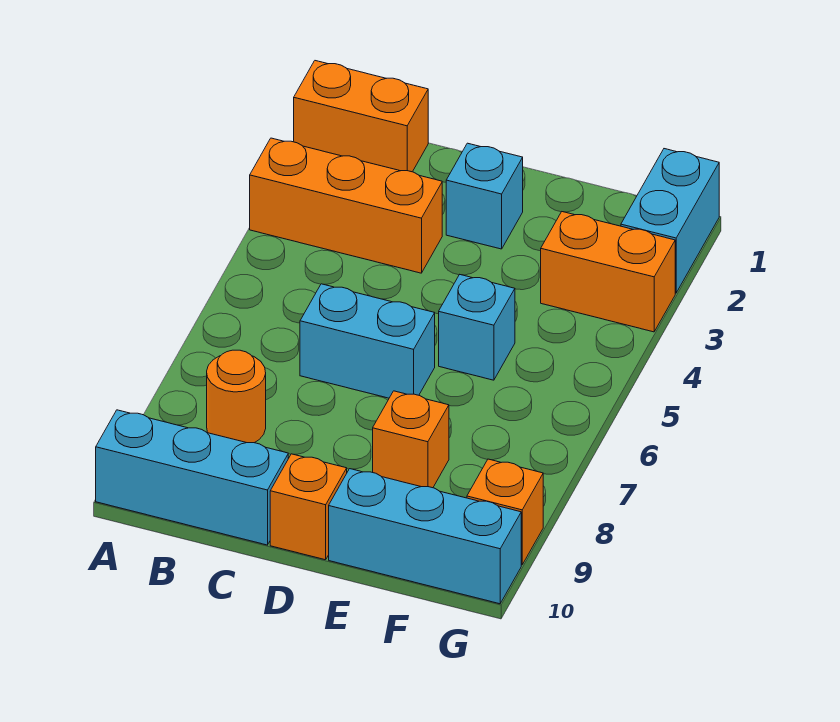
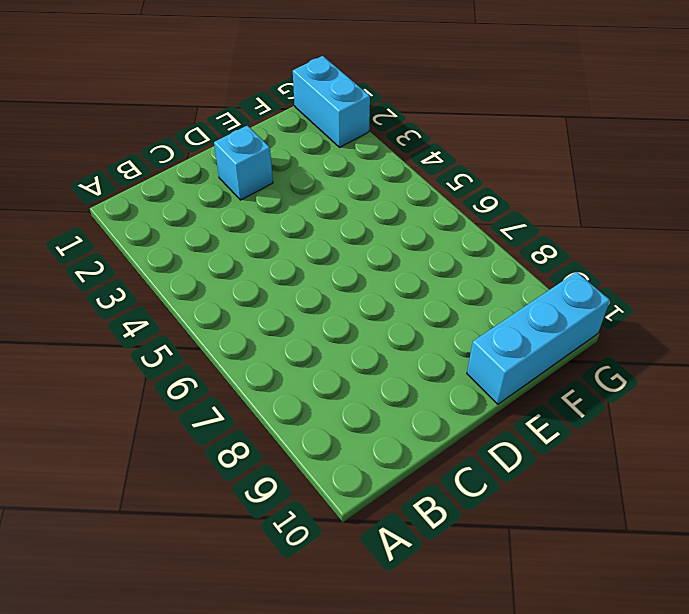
none -> orange 1x2 brick [294,61,428,172]
none -> orange 1x3 brick [250,138,442,273]
none -> cyan 1x3 brick [96,410,288,545]

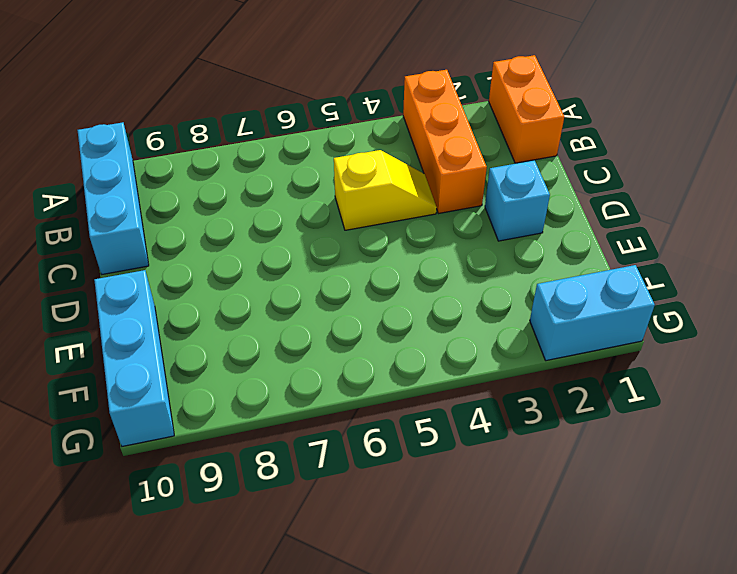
yellow 1x2 slope [334,150,437,230] -> none
none -> orange 1x1 round brick [207,350,266,443]
none -> cyan 1x2 brick [300,284,435,398]
none -> orange 1x1 brick [270,454,347,560]

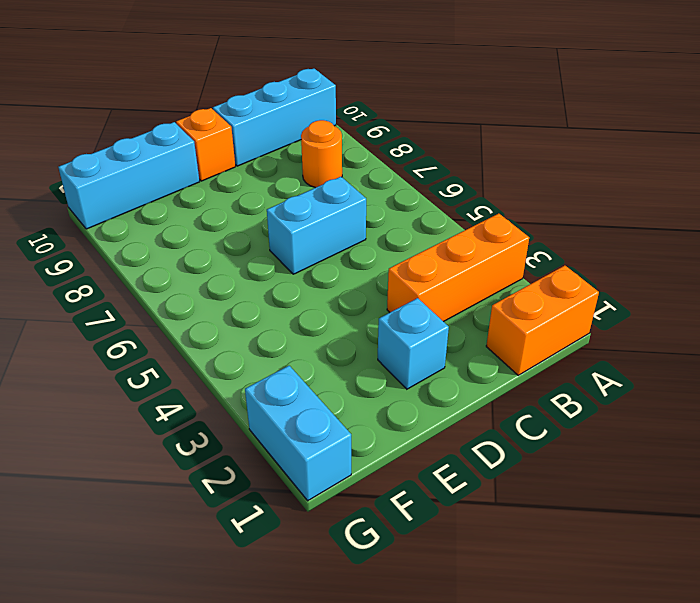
none -> cyan 1x1 brick [439,274,515,380]
none -> orange 1x1 brick [373,391,449,488]
none -> orange 1x2 brick [541,212,675,332]

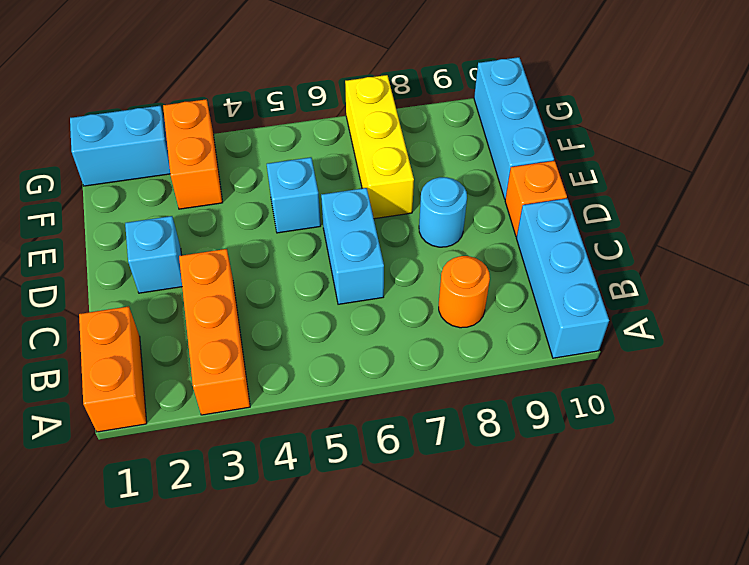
cyan 1x1 round brick [419,177,467,247] -> none
yellow 1x3 brick [345,75,414,219] -> none
none -> orange 1x1 brick [373,391,449,488]
none -> orange 1x1 brick [467,459,543,565]

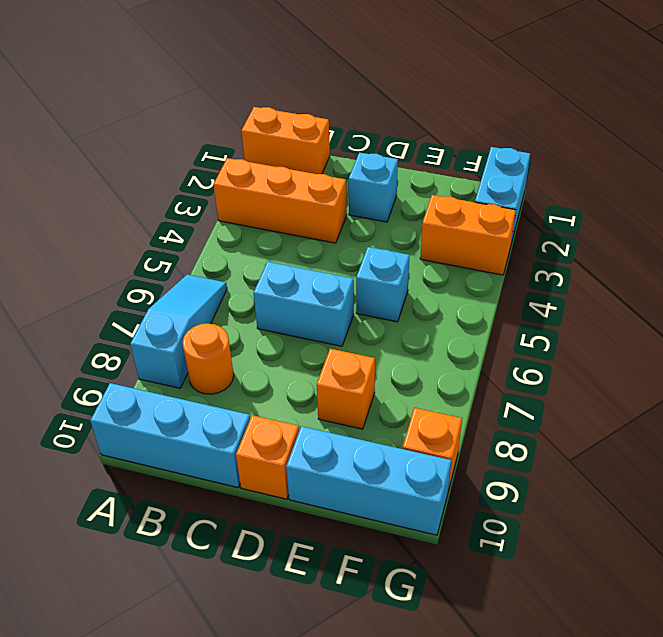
cyan 1x3 slope [130,275,227,388] -> none

